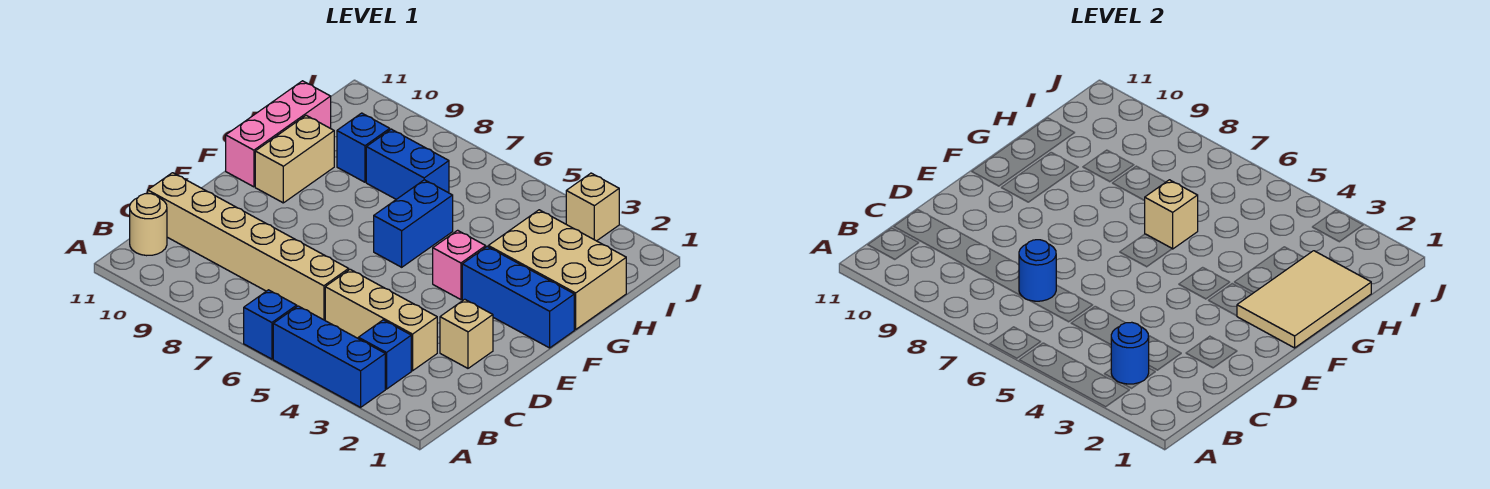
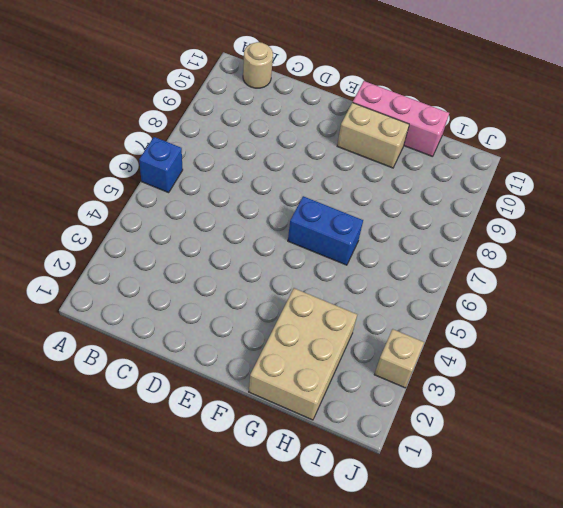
none -> blue 1x3 brick [273,306,385,407]
none -> blue 1x1 brick [358,320,411,389]
none -> tan 1x3 brick [325,269,437,371]

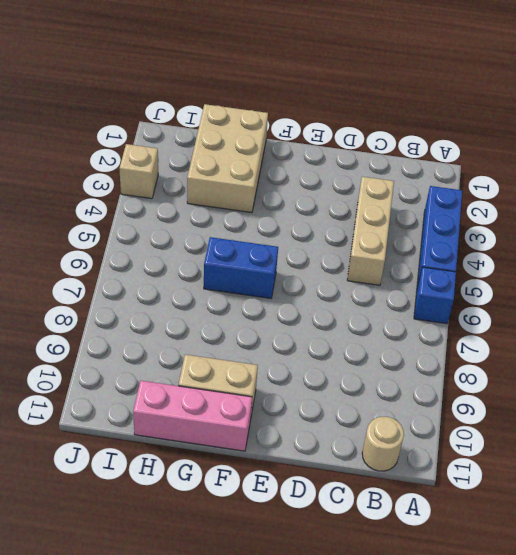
none -> blue 1x1 brick [358,320,411,389]
none -> tan 1x6 brick [148,173,349,320]
none -> tan 1x1 brick [440,299,493,368]

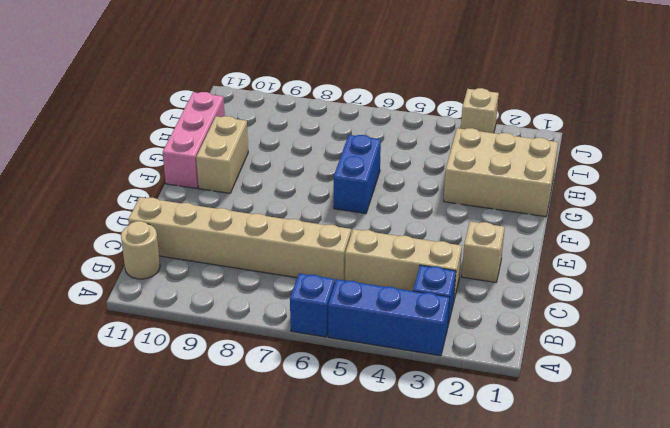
none -> blue 1x3 brick [462,247,574,348]
none -> pink 1x1 brick [433,230,486,300]
none -> blue 1x2 brick [366,129,449,199]

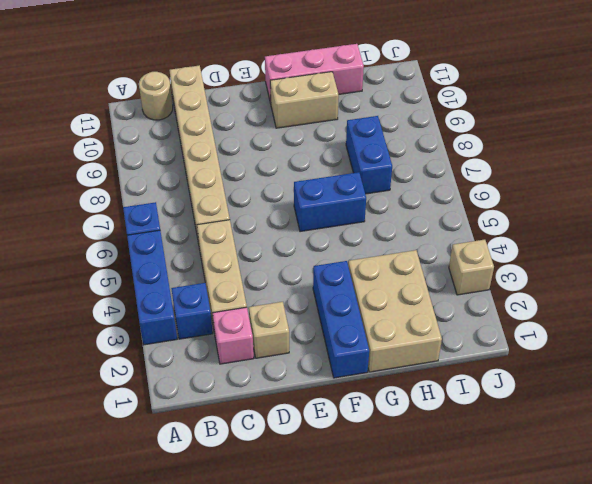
pink 1x1 brick [213,307,254,364] -> pink 1x1 brick moved to [433,230,486,300]
none -> blue 1x1 brick [337,113,390,182]
none -> blue 1x1 round brick [1111,322,1149,384]
none -> blue 1x1 round brick [1019,240,1056,301]

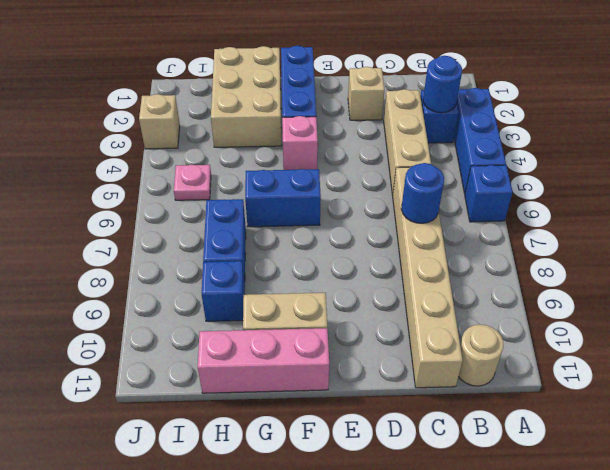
pink 1x1 plate [174,165,211,200] -> none
none -> tan 2x3 tile [1237,251,1371,348]
none -> tan 1x1 brick [1144,180,1198,249]

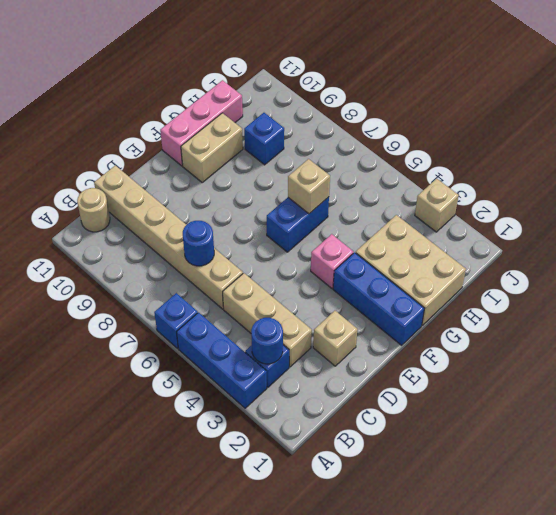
none -> blue 1x2 brick [366,129,449,199]
none -> tan 2x3 tile [1237,251,1371,348]

